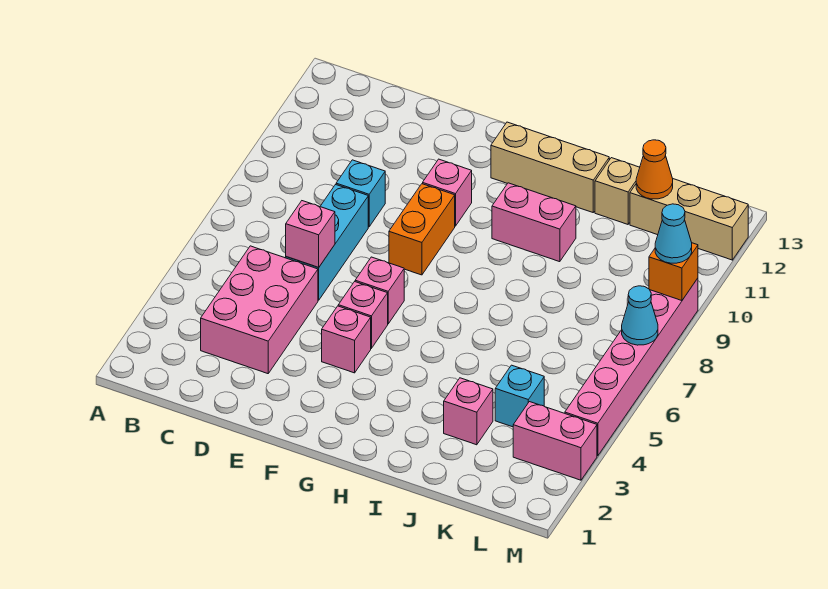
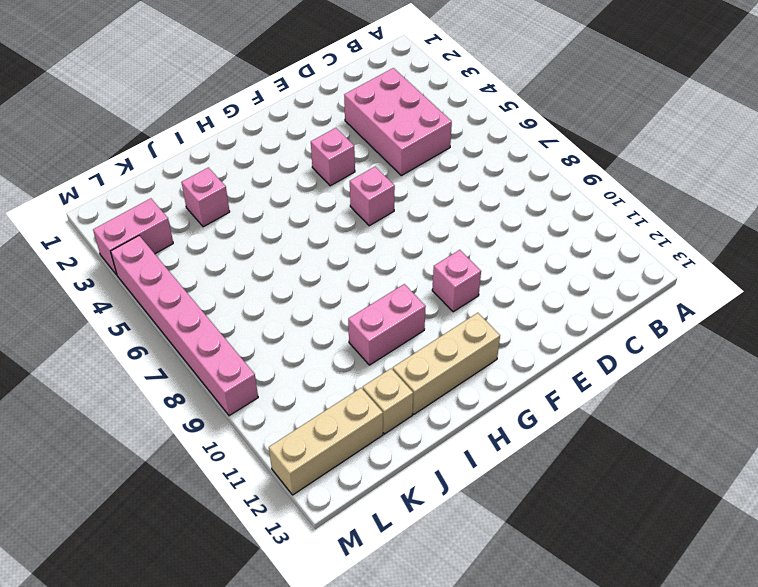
none -> cyan 1x3 brick [286,185,368,300]
none -> cyan 1x1 brick [336,160,385,227]
none -> pink 1x1 brick [338,282,388,348]

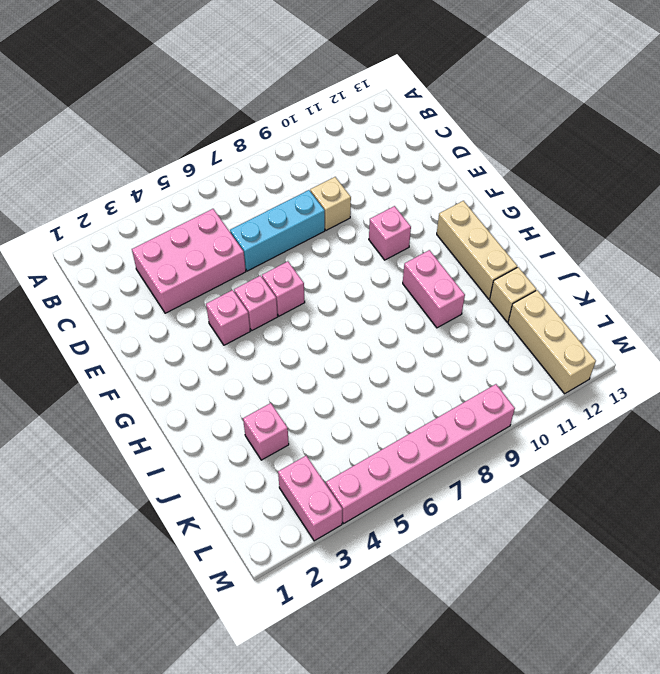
tan 1x1 brick [310,177,351,230] -> cyan 1x1 brick [336,160,385,227]
none -> orange 1x2 brick [389,184,455,275]
none -> cyan 1x1 brick [495,365,544,427]
none -> pink 1x1 brick [286,201,335,267]

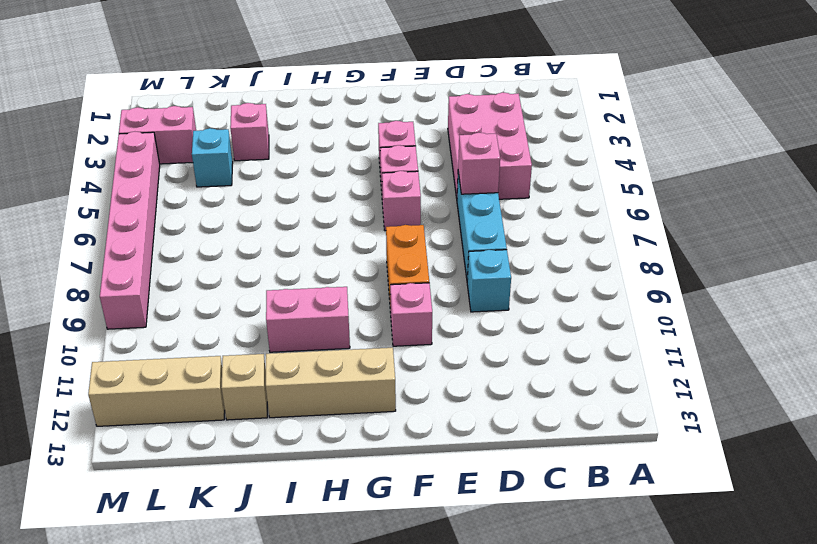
none -> orange 1x1 cone [636,140,673,199]
none -> cyan 1x1 cone [622,286,658,345]
none -> orange 1x1 brick [649,243,698,301]

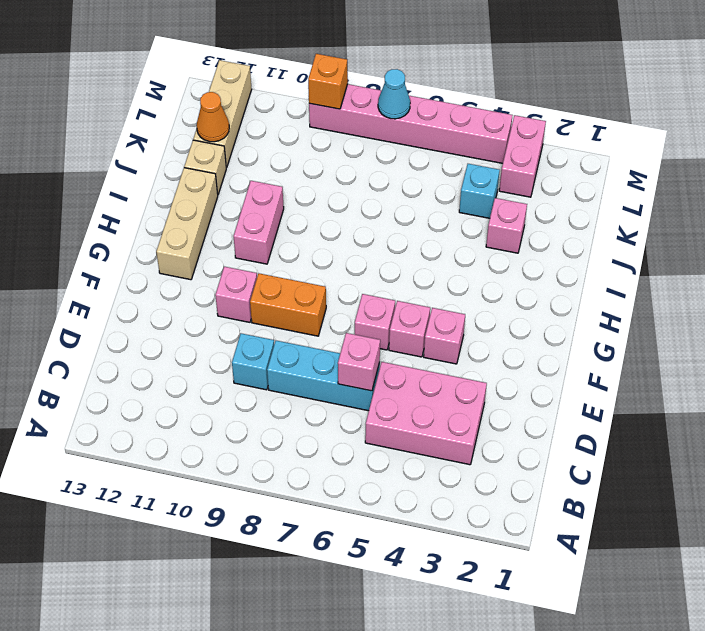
none -> cyan 1x1 cone [655,204,692,263]

